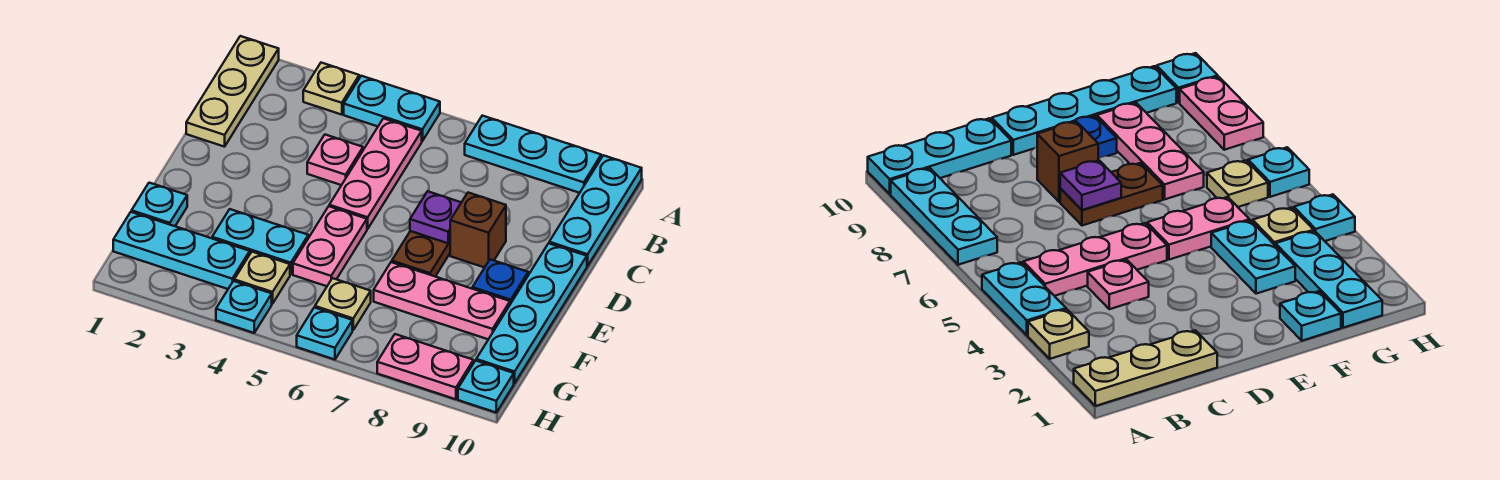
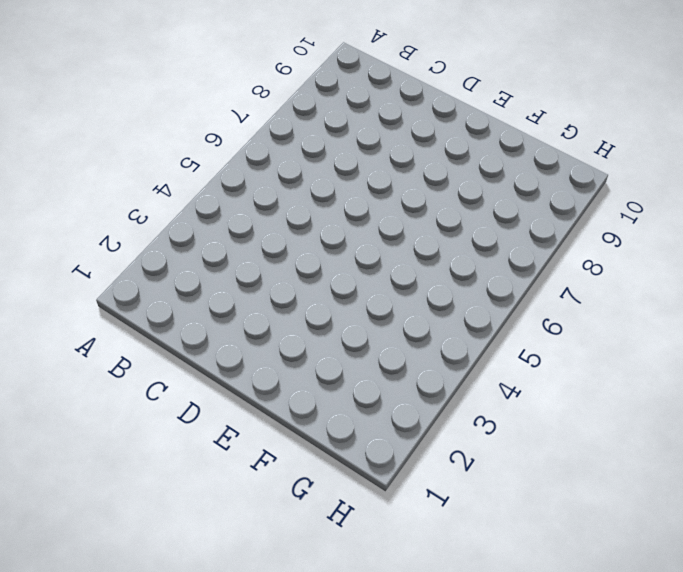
none -> tan 1x3 plate [186,36,279,147]
none -> tan 1x1 plate [303,63,359,115]
none -> cyan 1x2 plate [344,76,440,141]

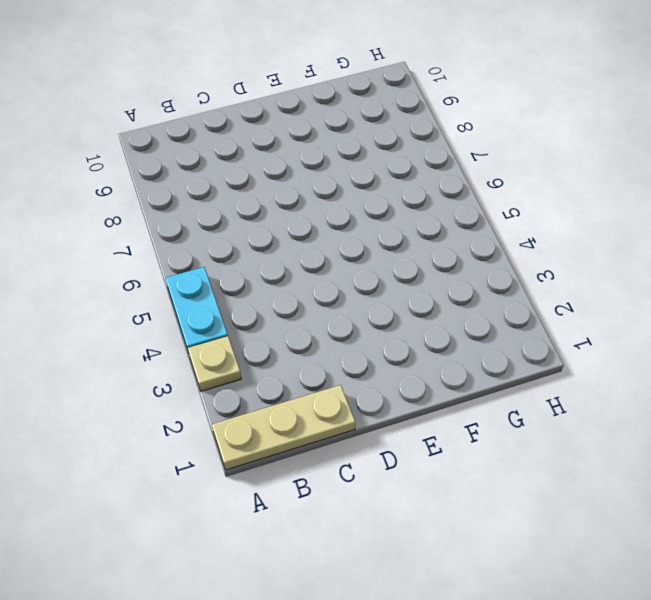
none -> cyan 1x3 plate [465,116,601,193]
none -> cyan 1x3 plate [549,155,642,266]
none -> pink 1x3 plate [329,118,422,229]

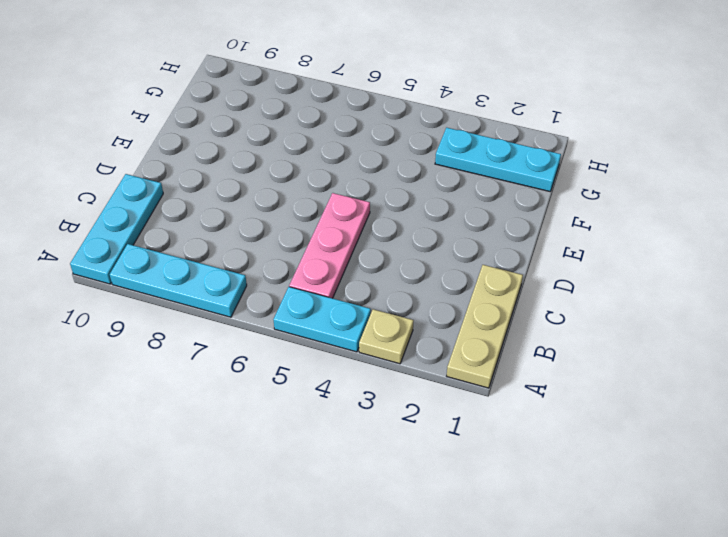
none -> pink 1x1 plate [307,135,363,185]
none -> brown 1x2 plate [392,231,450,277]
none -> brown 1x1 brick [450,193,506,268]

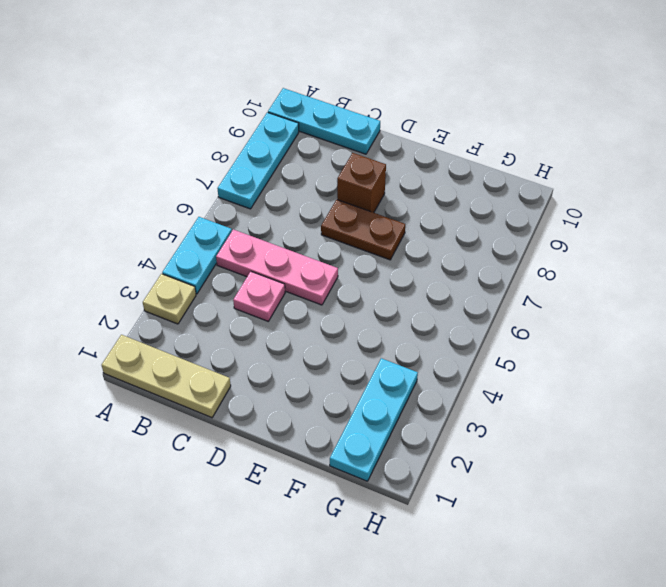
none -> cyan 1x4 plate [476,243,587,383]
none -> pink 1x2 plate [293,206,367,286]
none -> blue 1x1 plate [472,259,528,304]

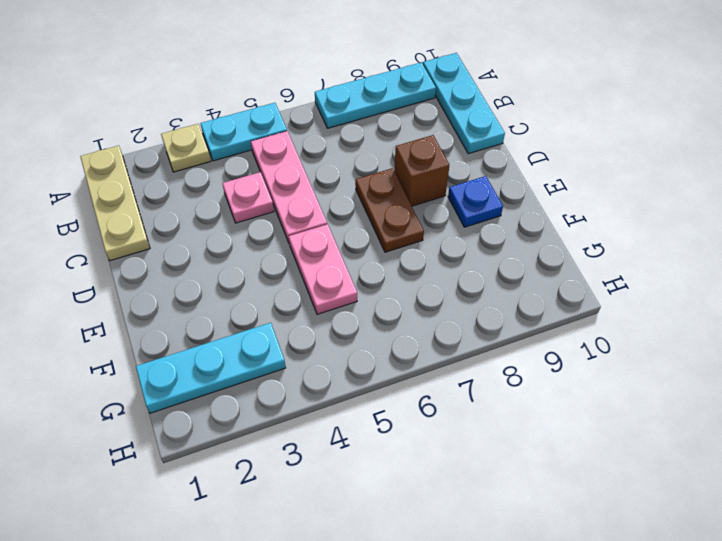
none -> cyan 1x4 plate [476,243,587,383]
none -> cyan 1x1 plate [132,183,187,226]
none -> cyan 1x2 plate [212,209,308,274]

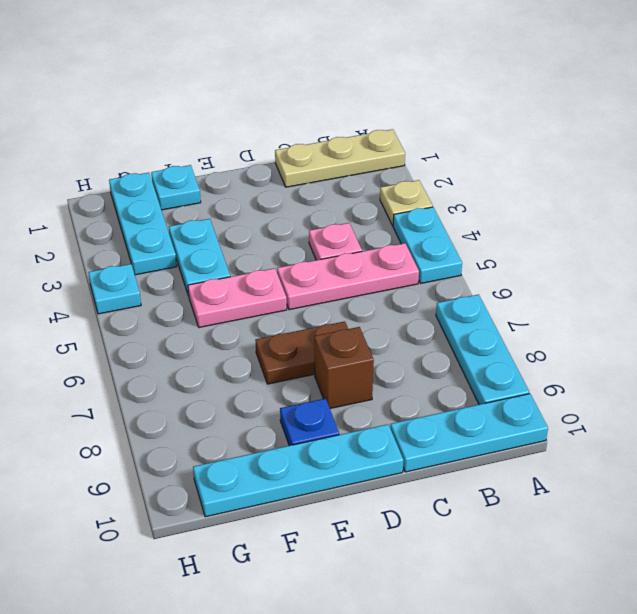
none -> pink 1x3 plate [374,262,510,339]
none -> tan 1x1 plate [234,252,290,304]
none -> tan 1x1 plate [315,278,371,330]

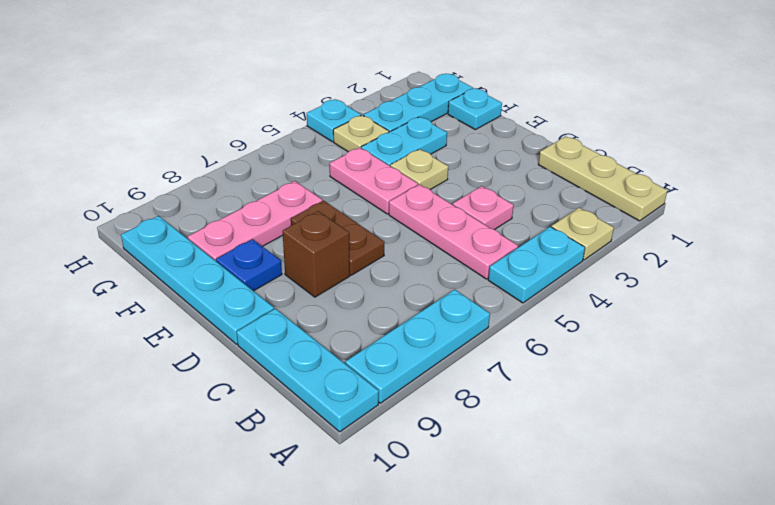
tan 1x1 plate [390,149,448,190] -> tan 1x1 plate moved to [315,278,371,330]
none -> cyan 1x1 plate [297,308,352,360]
none -> pink 1x2 plate [377,334,473,399]
none -> cyan 1x1 plate [458,361,514,412]

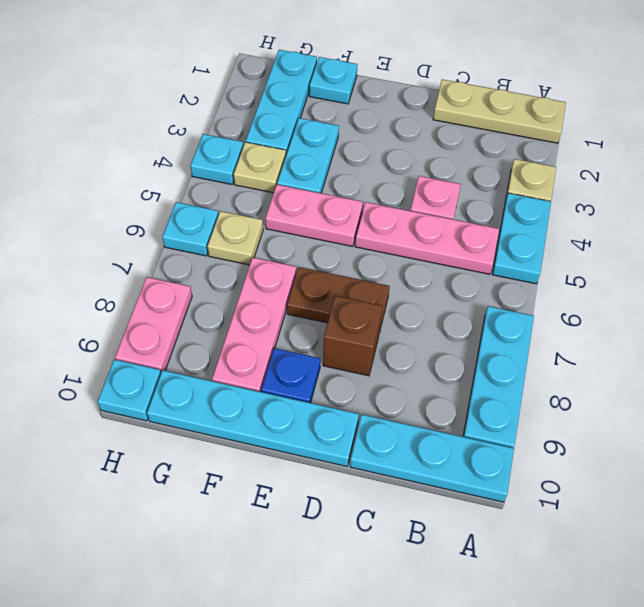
none -> purple 1x1 plate [410,191,461,243]

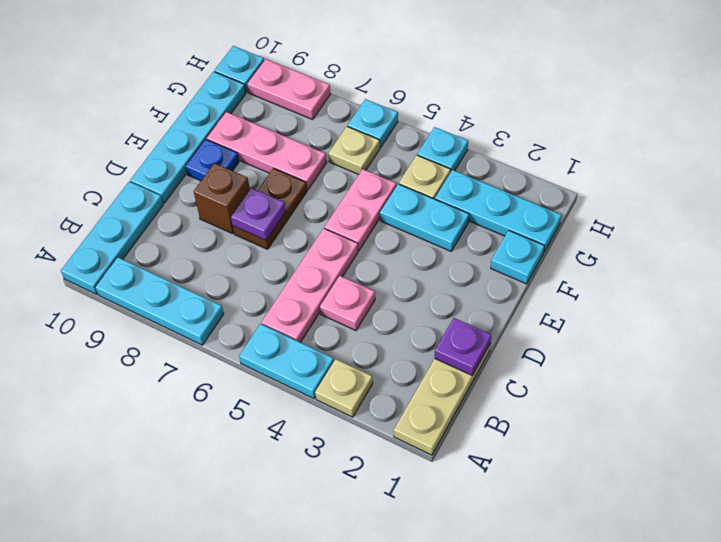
purple 1x1 plate [435,318,491,375] -> none

